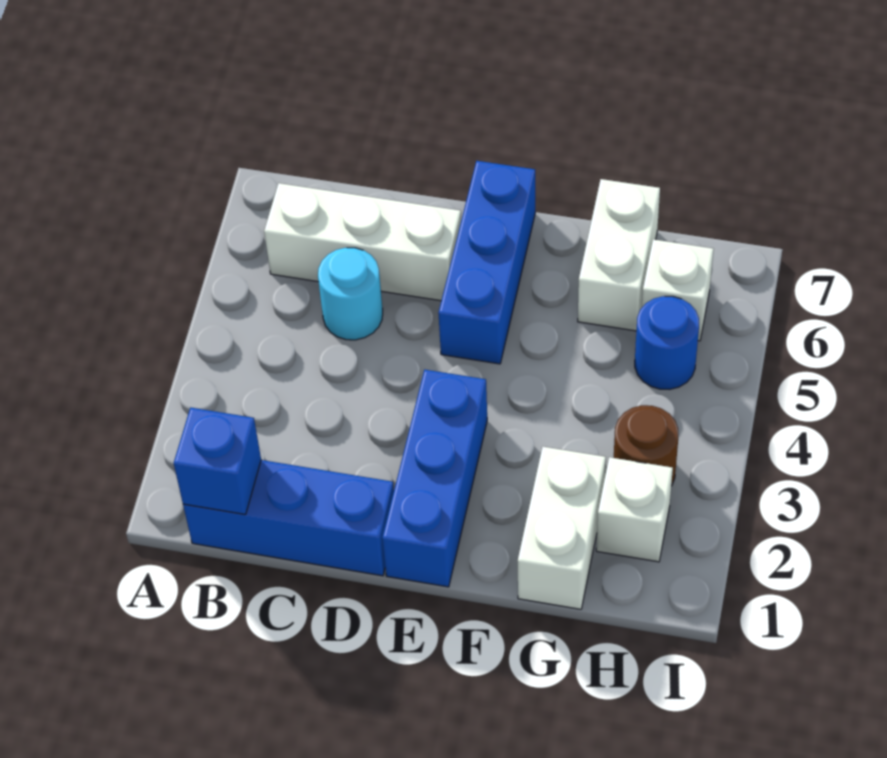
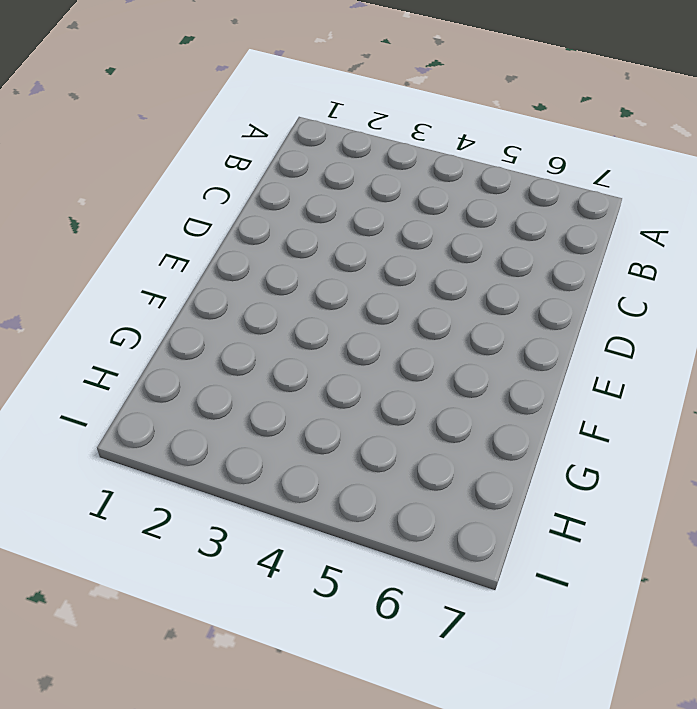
none -> blue 1x3 brick [183,460,394,576]
none -> white 1x3 brick [264,183,461,301]
none -> cyan 1x1 round brick [318,248,383,340]

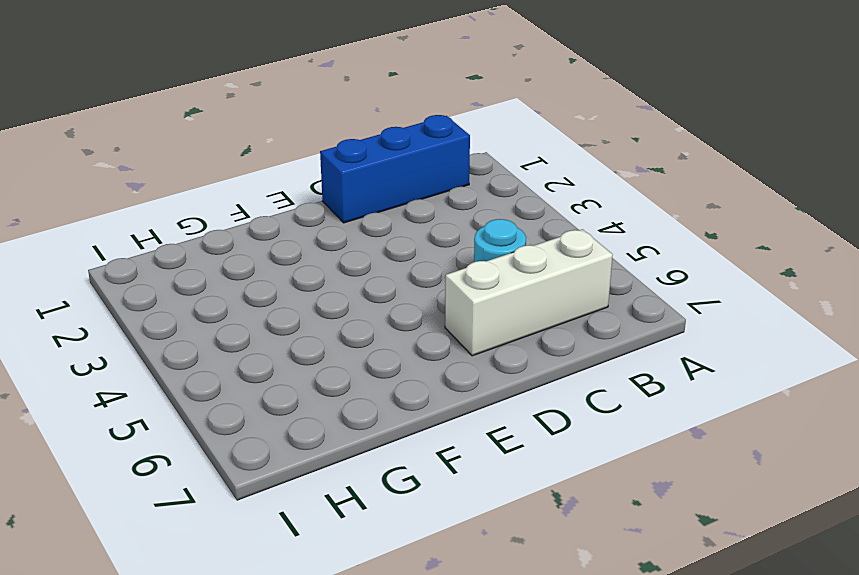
none -> blue 1x3 brick [382,370,487,587]
none -> blue 1x3 brick [438,161,535,364]
none -> white 1x2 brick [518,447,606,609]

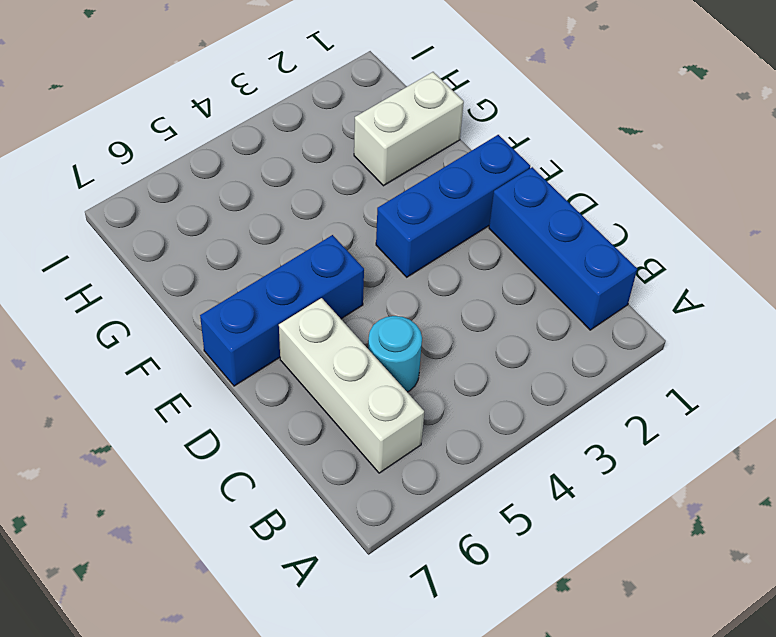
none -> white 1x2 brick [578,179,660,331]
none -> white 1x1 brick [596,457,673,562]
none -> brown 1x1 round brick [614,405,678,486]

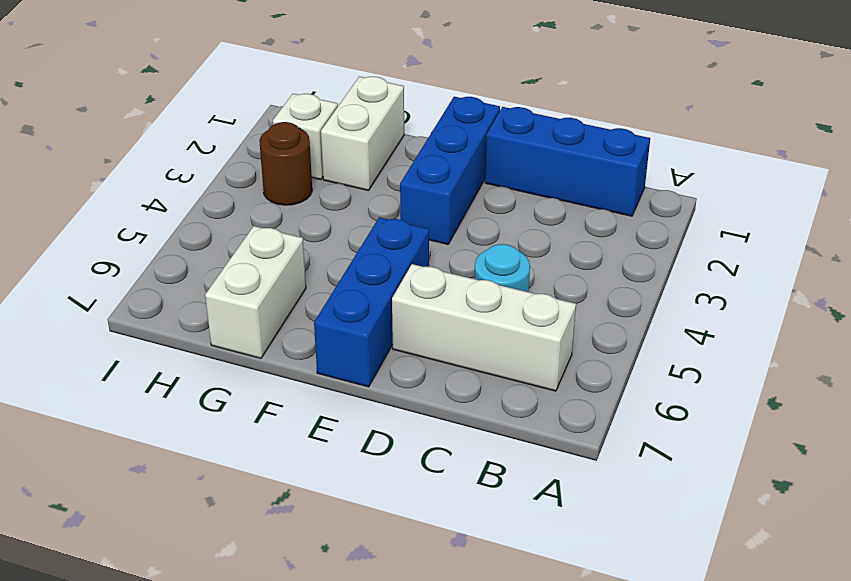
none -> blue 1x1 round brick [635,296,699,389]
none -> white 1x1 brick [642,239,714,341]
none -> blue 1x1 brick [174,408,261,515]

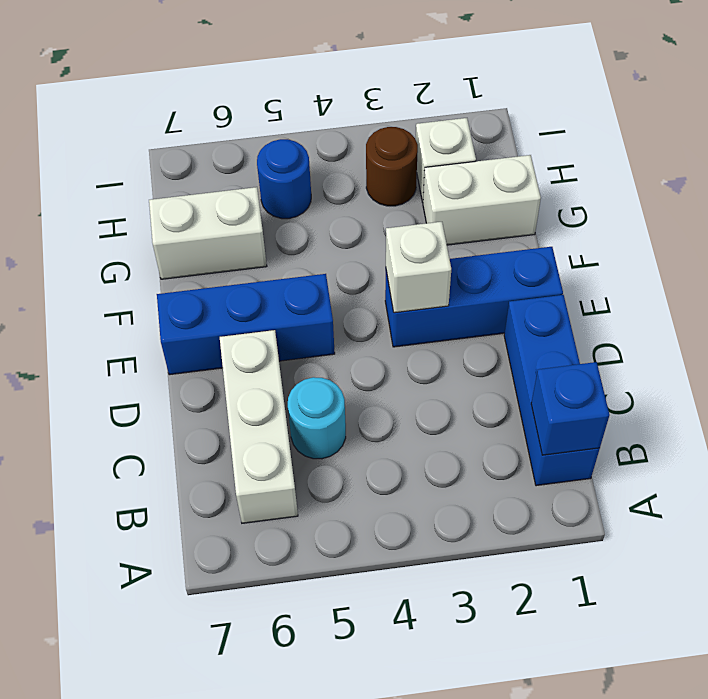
white 1x1 brick [386,222,451,313] -> white 1x1 brick moved to [642,239,714,341]

